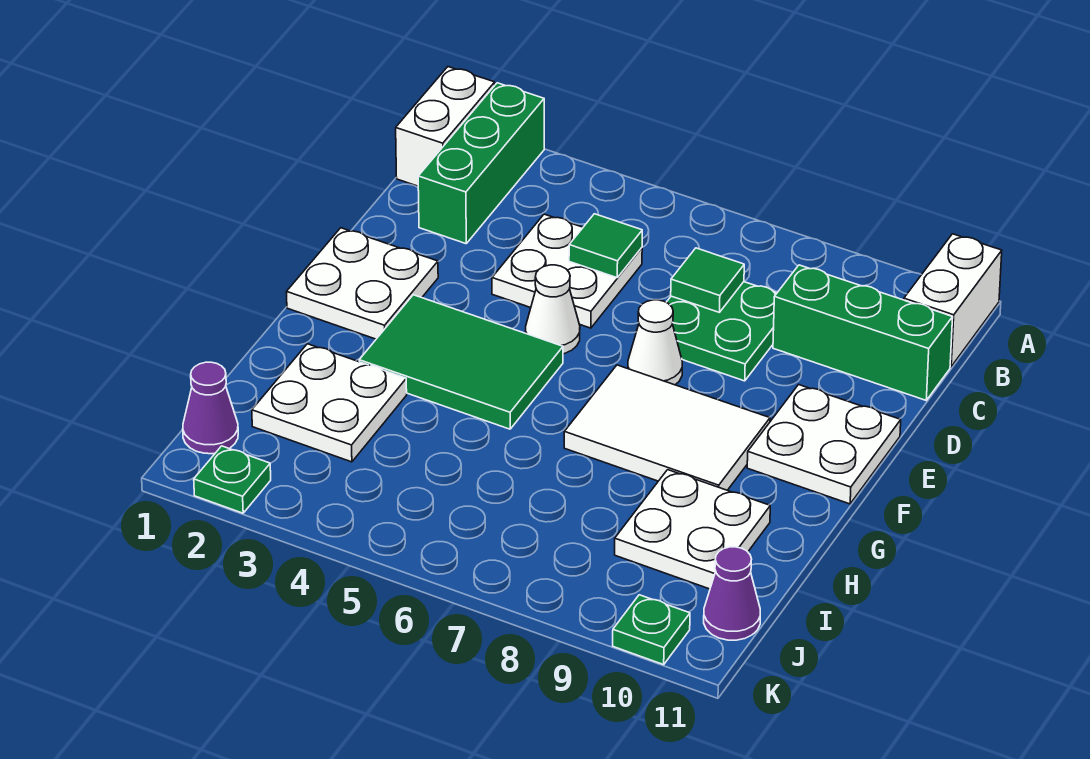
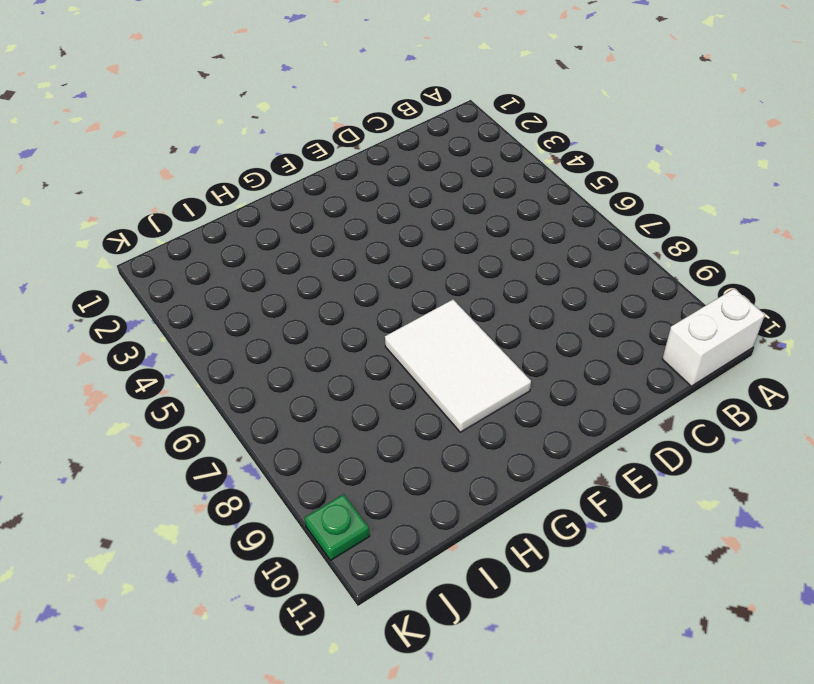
none -> white 1x2 brick [396,67,495,186]
none -> green 1x3 brick [418,83,544,244]
none -> white 2x2 plate [492,214,642,328]

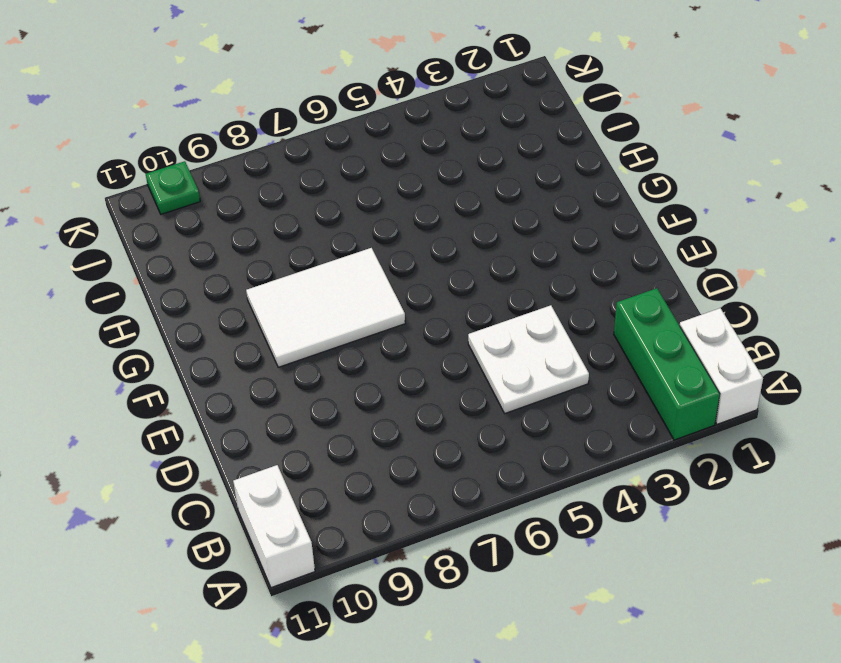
none -> green 2x2 plate [666,282,777,381]
none -> green 1x3 brick [773,265,953,400]
none -> white 2x2 plate [287,228,438,339]

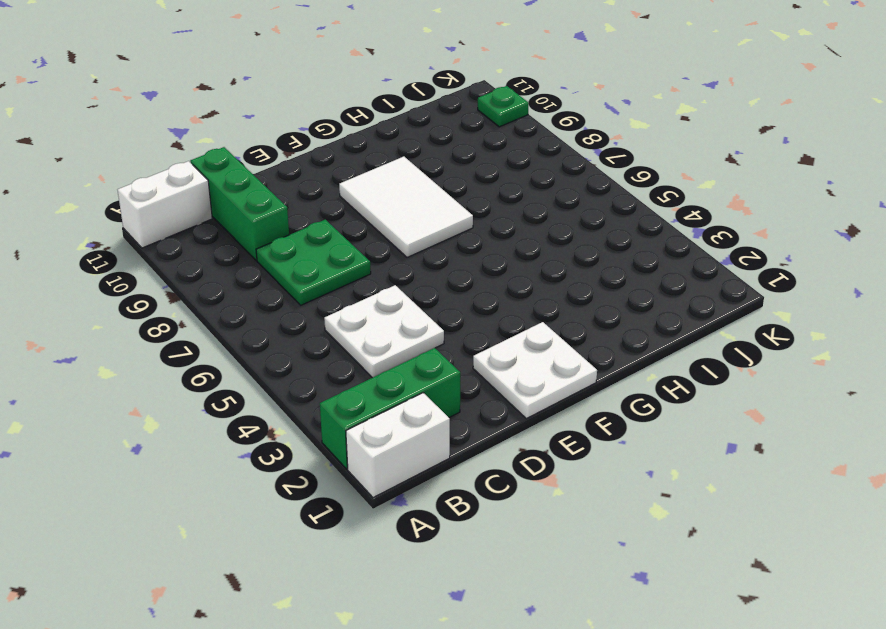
none -> white 1x1 cone [526,265,580,354]
none -> white 1x1 cone [628,300,682,385]
none -> white 2x2 plate [747,385,901,504]

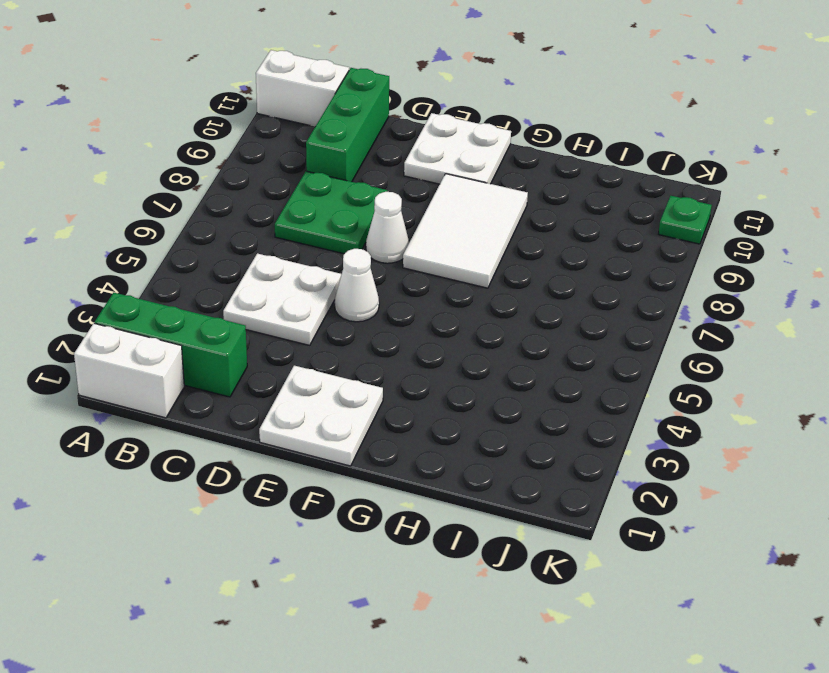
none -> green 2x3 tile [359,295,563,429]
none -> white 2x2 plate [252,344,407,462]
none -> white 2x2 plate [615,470,770,589]

